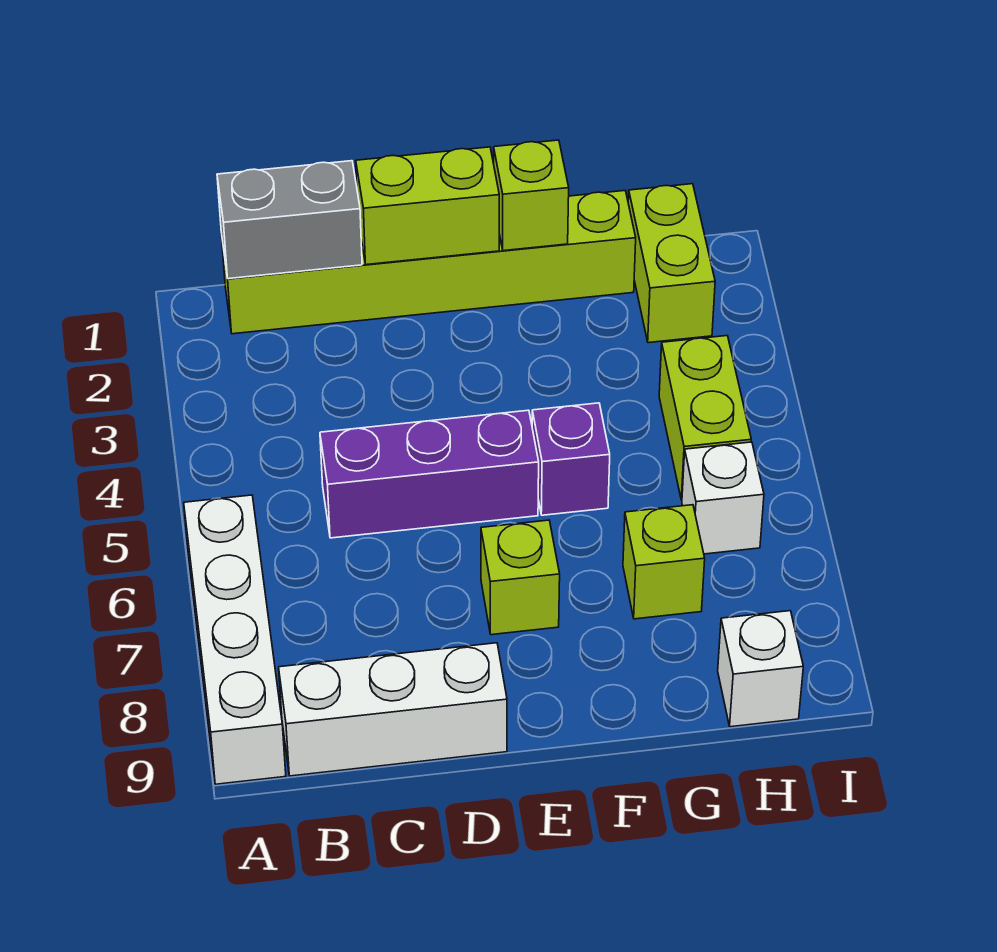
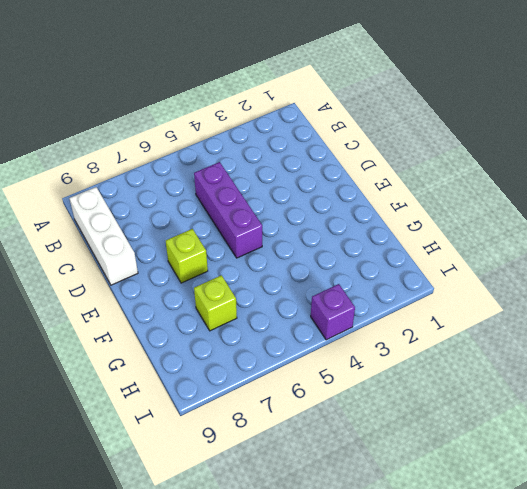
purple 1x1 brick [311,284,355,340] -> purple 1x1 brick moved to [532,403,610,515]
none -> white 1x4 brick [184,495,286,784]
none -> lime 1x6 brick [221,191,636,334]
none -> lime 1x2 brick [628,184,715,343]

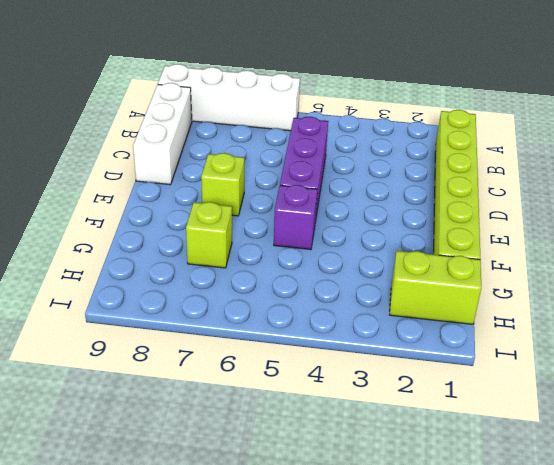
none -> lime 1x2 brick [659,336,751,500]
none -> white 1x1 brick [682,442,764,554]
none -> white 1x1 brick [718,611,803,727]

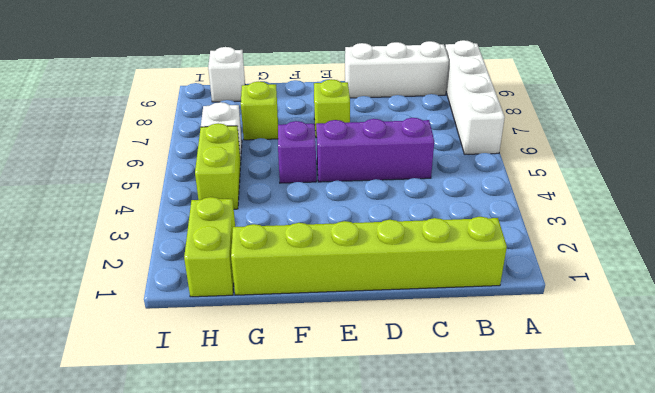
none -> grey 1x2 brick [217,161,362,279]
none -> lime 1x2 brick [356,147,499,265]
none -> lime 1x1 brick [494,140,569,251]

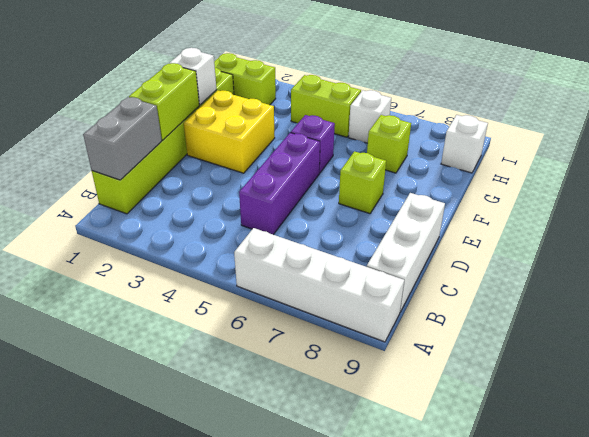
yellow 2x2 brick [184,91,275,173] -> none
white 1x1 brick [169,48,217,105] -> lime 1x1 brick [494,140,569,251]

